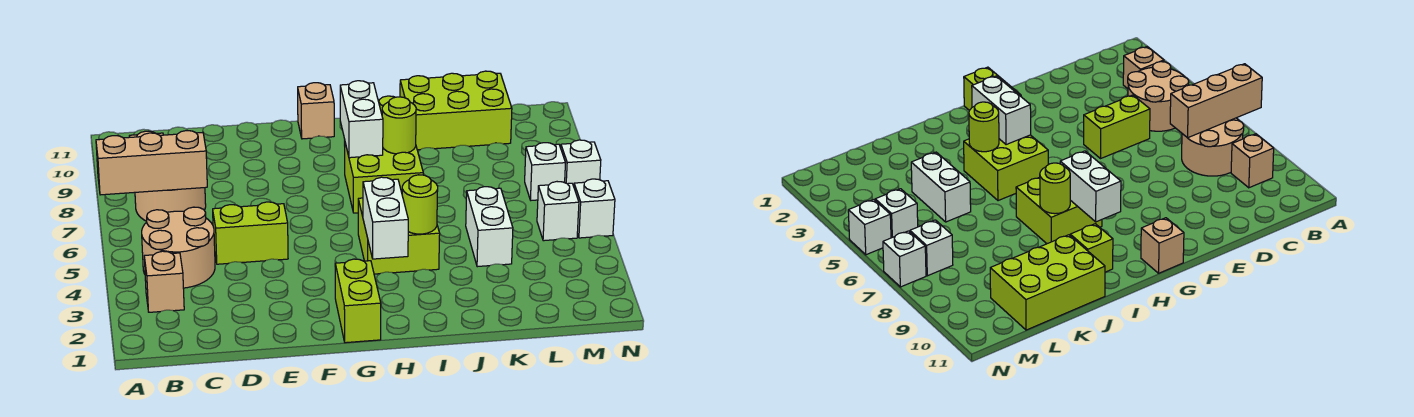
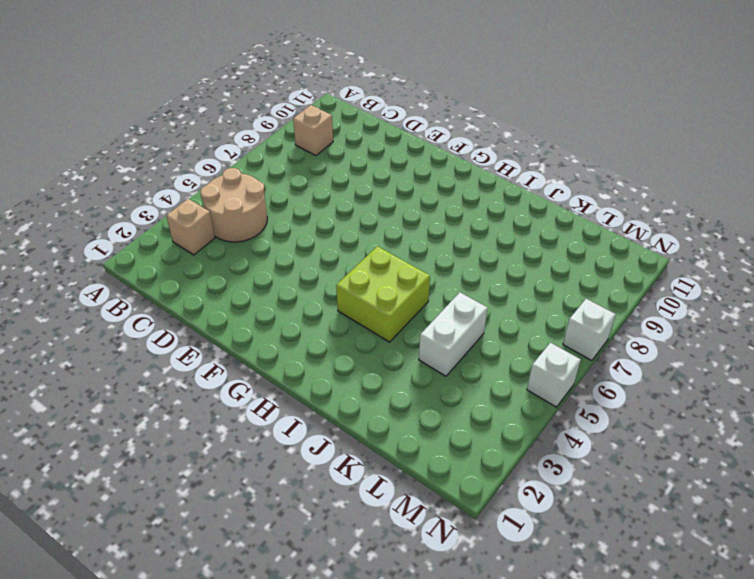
none -> tan 2x2 round brick [135,188,206,221]
none -> lime 1x2 brick [213,202,288,264]
none -> lime 1x2 brick [335,259,381,343]

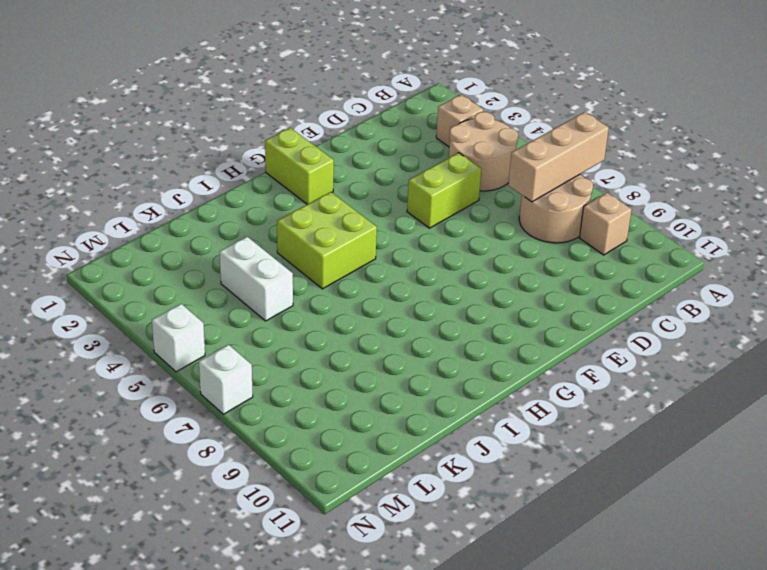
none -> tan 1x1 brick [298,83,334,139]
none -> lime 2x2 brick [345,143,423,213]
none -> lime 1x1 brick [1070,224,1113,272]

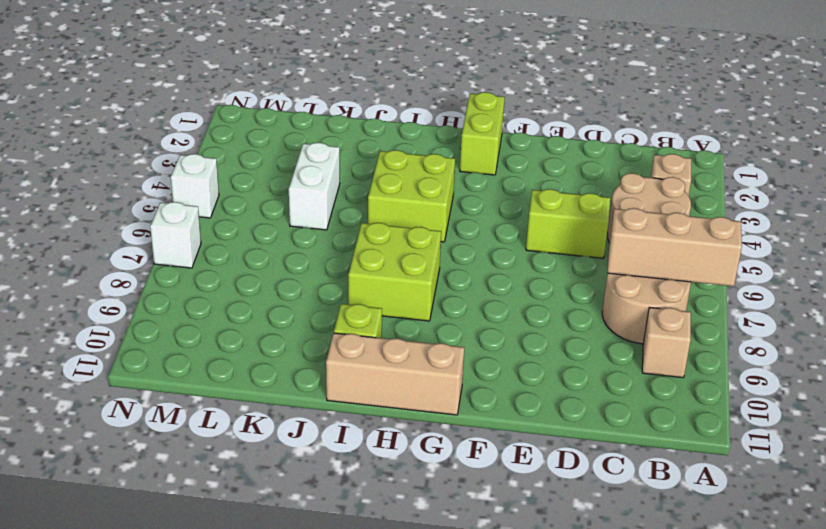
tan 1x3 brick [326,333,464,415] -> tan 1x1 brick [298,83,334,139]
none -> lime 2x3 brick [400,71,512,150]
none -> white 1x1 brick [537,182,579,241]
none -> white 1x1 brick [525,143,565,200]

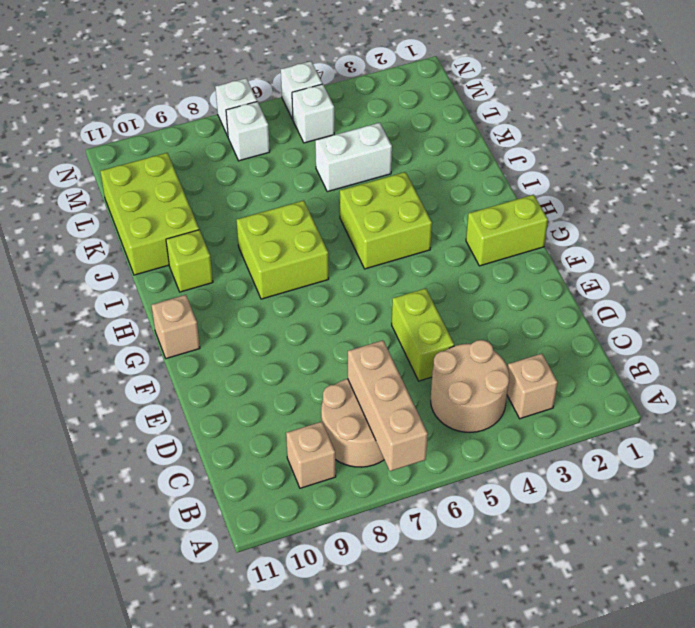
none -> white 1x2 brick [363,177,408,259]
none -> white 1x2 brick [340,81,383,158]
none -> lime 1x1 round brick [402,175,438,234]

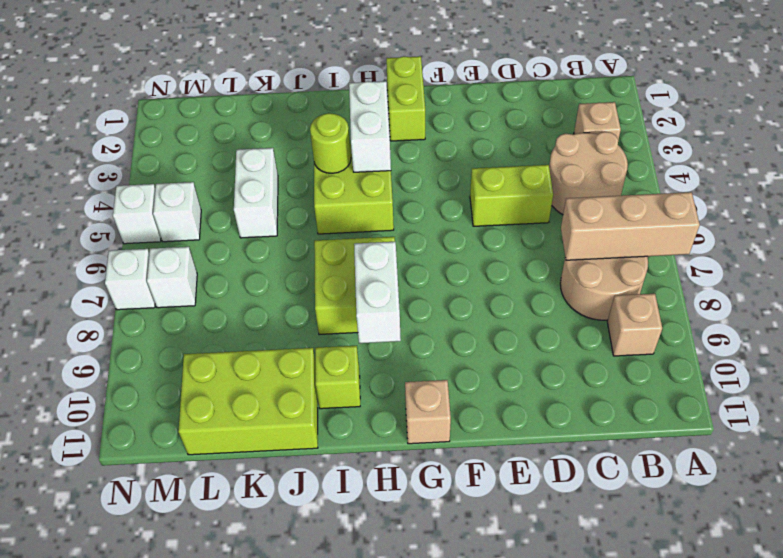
none -> lime 1x1 round brick [382,97,416,154]

